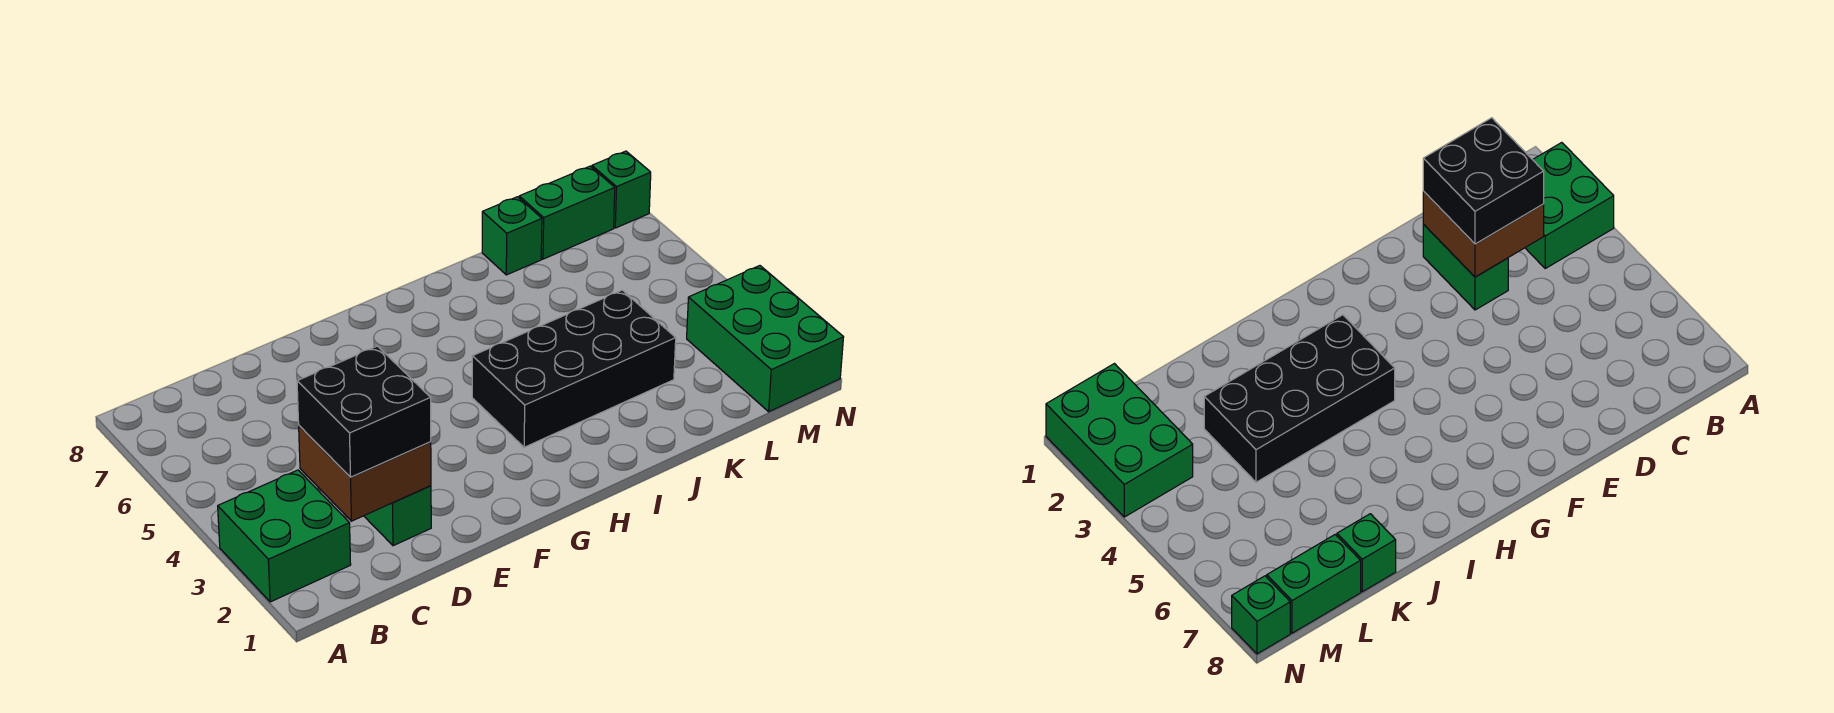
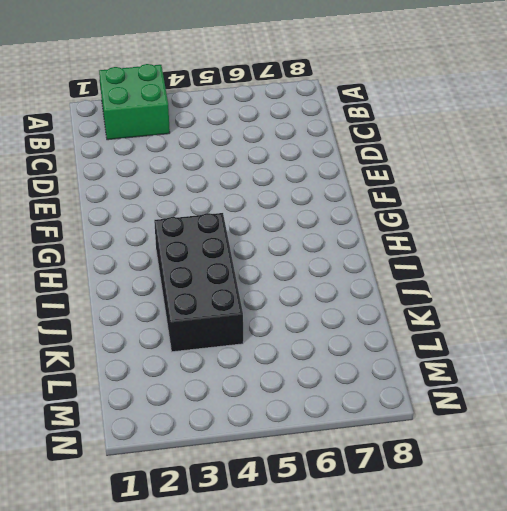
none -> green 1x2 brick [364,486,431,546]
none -> green 1x1 brick [482,197,542,275]

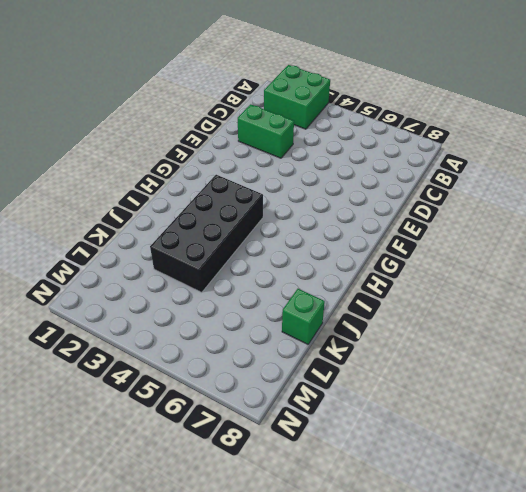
none -> green 1x2 brick [519,166,615,259]
none -> green 2x3 brick [687,266,844,412]

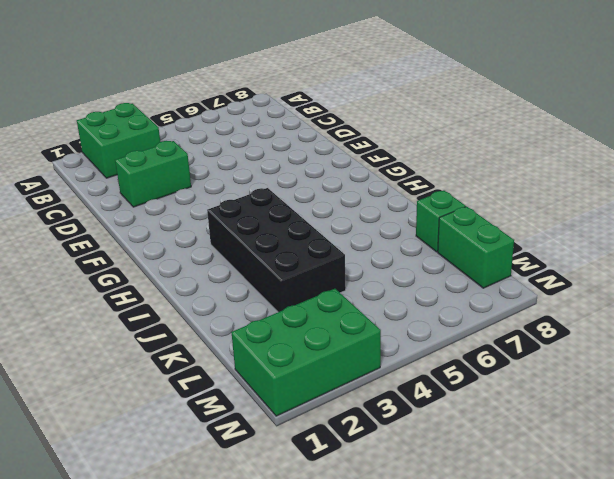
none -> green 1x1 brick [592,151,651,228]
none -> brown 2x2 brick [299,426,431,521]

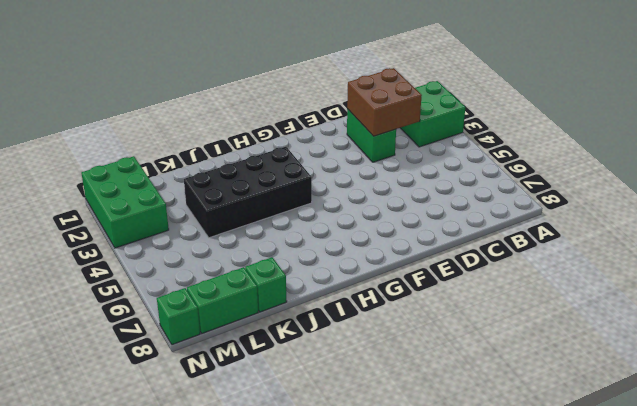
none -> black 2x2 brick [297,346,431,477]

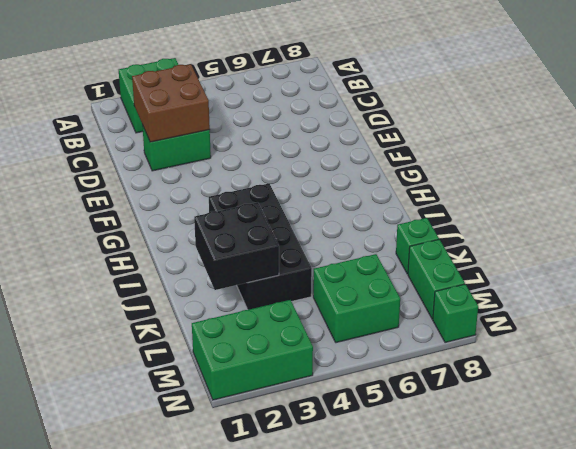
black 2x2 brick [194,202,279,290] -> black 2x2 brick moved to [297,346,431,477]
green 2x2 brick [313,254,400,343] -> none

